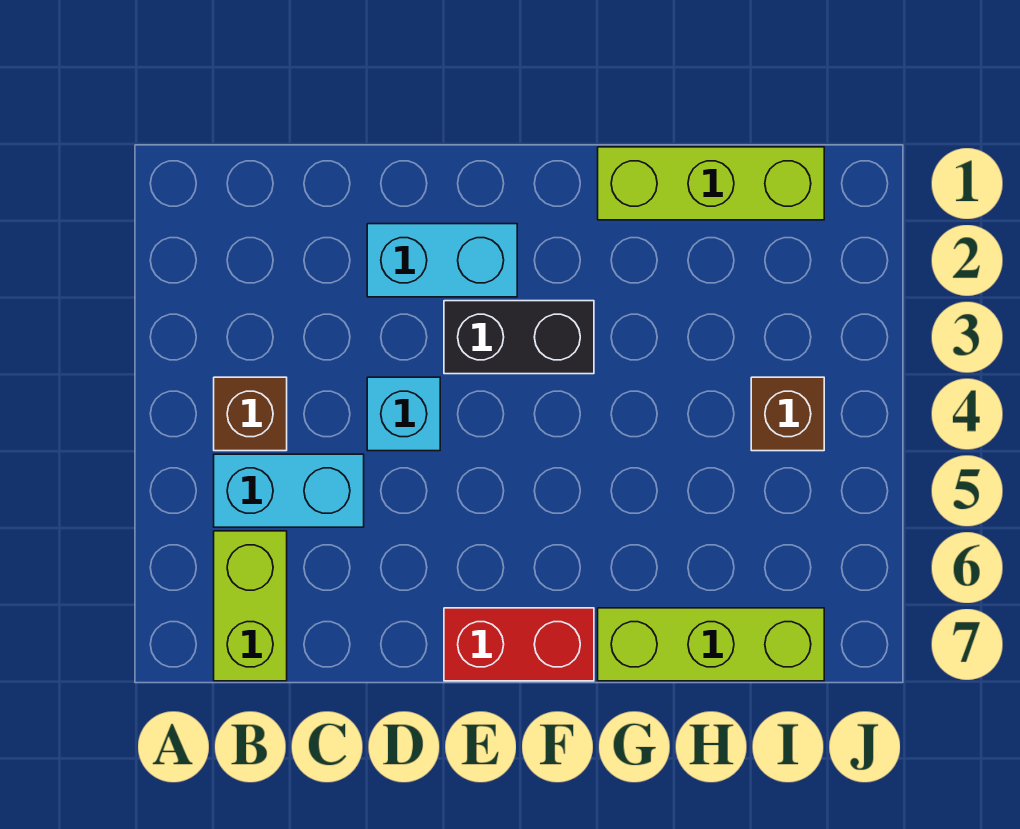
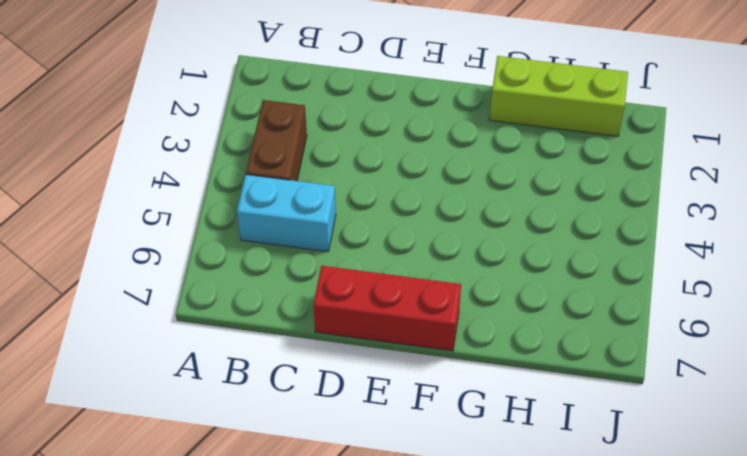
brown 1x2 brick [246,100,307,181] -> brown 1x1 brick [214,377,287,451]
red 1x3 brick [313,266,461,351] -> red 1x2 brick [444,608,594,681]
none -> lime 1x2 brick [214,531,287,681]
none -> cyan 1x2 brick [367,224,517,297]

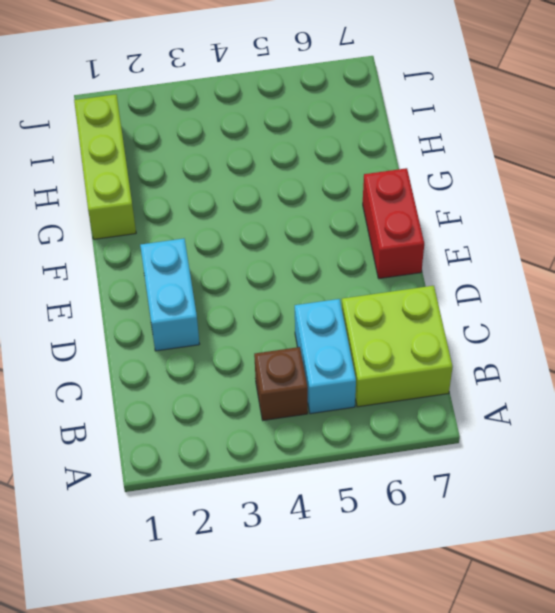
lime 2x2 brick [342,286,453,407] -> lime 1x2 brick [214,531,287,681]
none -> cyan 1x1 brick [367,377,440,451]
none -> black 1x2 brick [444,301,594,374]

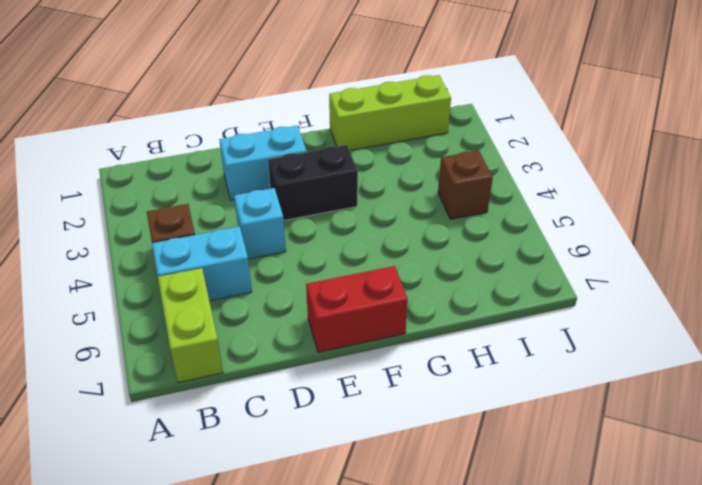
none -> lime 1x3 brick [598,608,824,681]

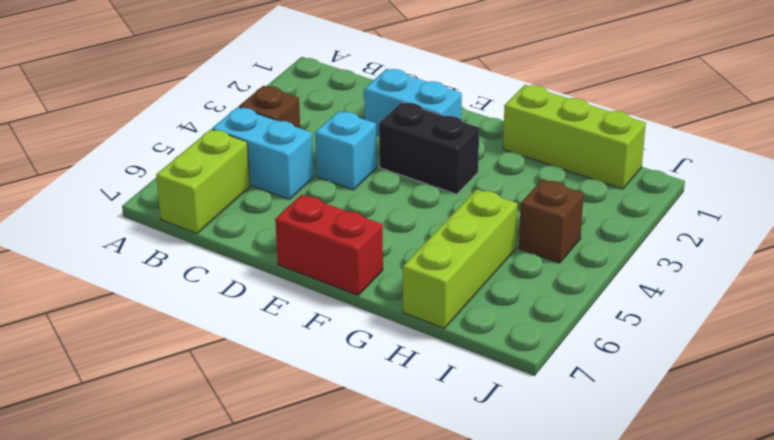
lime 1x3 brick [403,189,517,329] -> lime 1x3 brick turned to [598,608,824,681]

